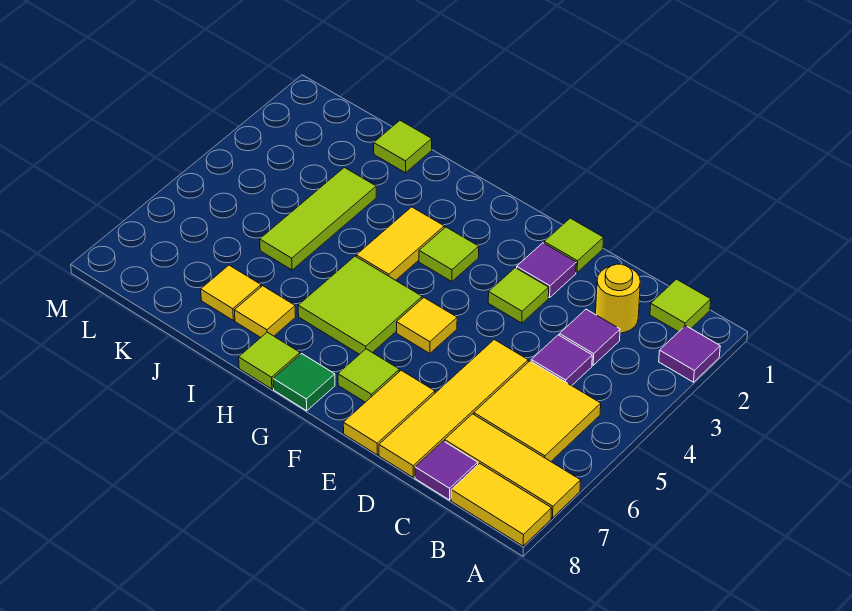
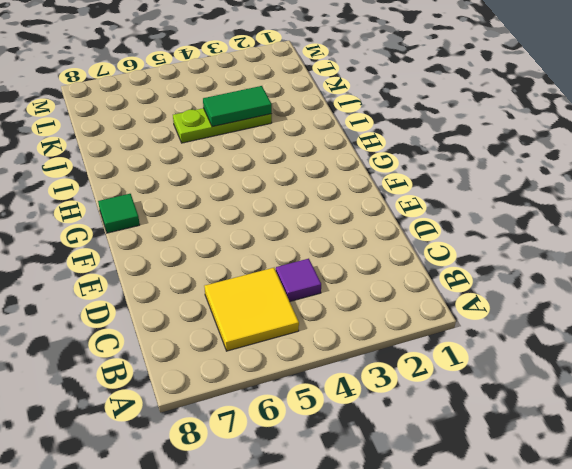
lime 1x3 plate [173,108,272,143] -> lime 1x3 tile [260,167,376,270]
green 1x2 tile [203,86,272,127] -> none
none -> purple 1x1 tile [659,326,720,382]
none -> yellow 1x3 tile [445,414,581,518]
none -> yellow 1x2 tile [451,463,552,546]

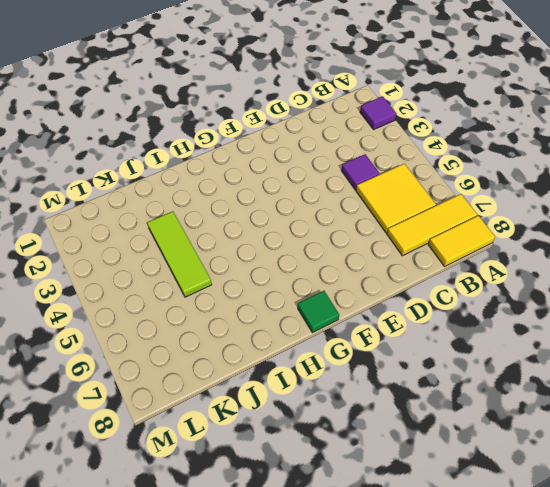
none -> lime 1x1 tile [650,279,711,332]
none -> yellow 1x1 round brick [596,264,640,333]
none -> purple 1x1 tile [559,309,620,365]

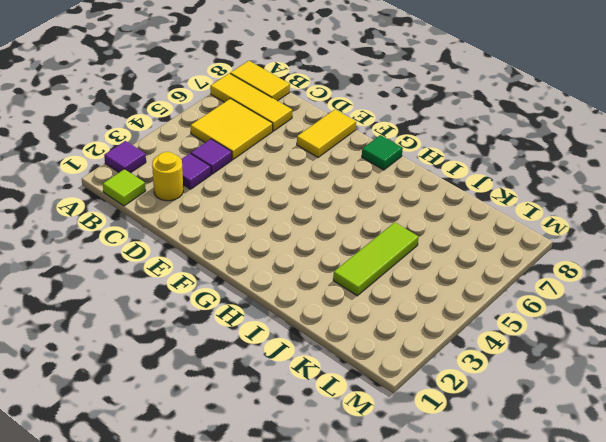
none -> purple 1x1 tile [415,441,478,500]
none -> yellow 1x4 tile [379,340,528,477]
none -> lime 1x1 tile [544,218,604,272]

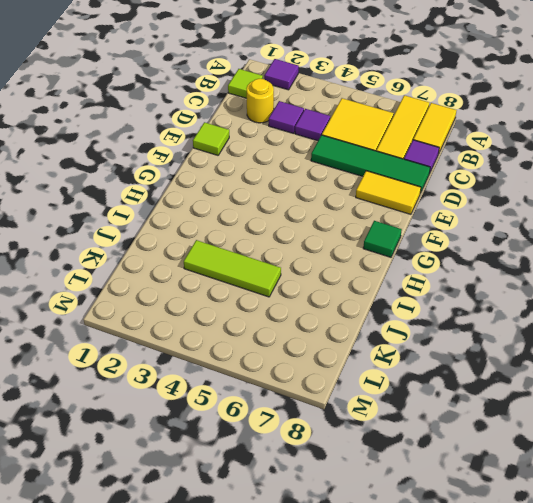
green 1x4 tile [311,135,430,193] -> yellow 1x4 tile [379,340,528,477]
none -> purple 1x1 tile [517,243,576,298]
none -> lime 1x1 tile [488,268,549,323]
none -> yellow 1x1 tile [397,298,457,353]

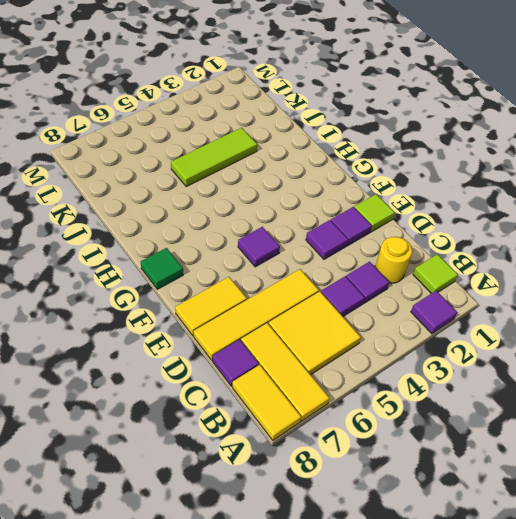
purple 1x1 tile [306,220,348,259] -> lime 1x1 tile [488,268,549,323]
purple 1x1 tile [238,227,280,267] -> yellow 1x1 tile [397,298,457,353]
none -> lime 1x1 tile [338,349,399,402]
none -> lime 1x1 tile [419,227,479,282]
none -> lime 2x2 tile [298,256,422,354]

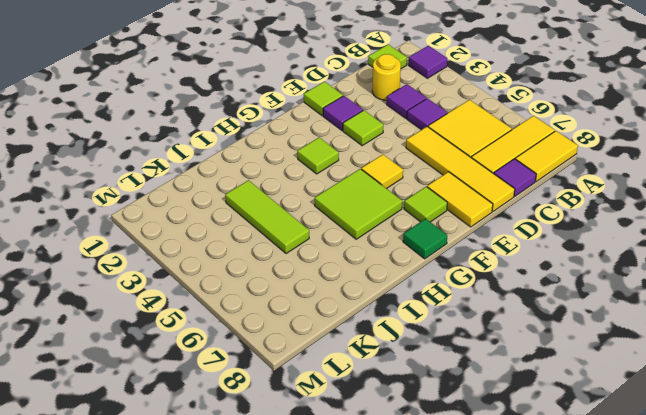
none -> yellow 1x2 tile [356,207,444,280]
none -> lime 1x1 tile [239,332,300,389]
none -> yellow 1x1 tile [234,286,296,337]

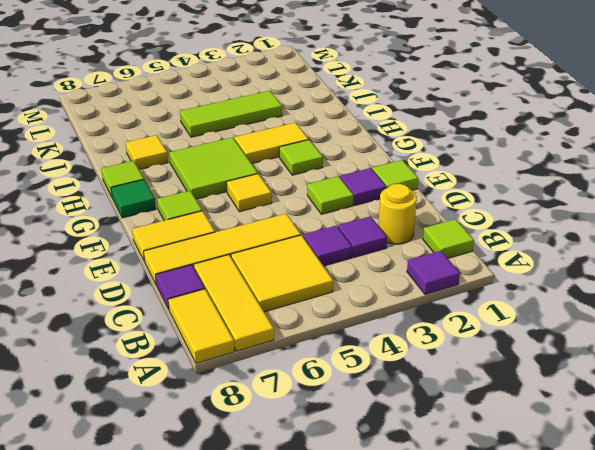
none -> lime 1x1 tile [374,121,432,173]
none -> yellow 1x1 tile [201,265,261,320]

